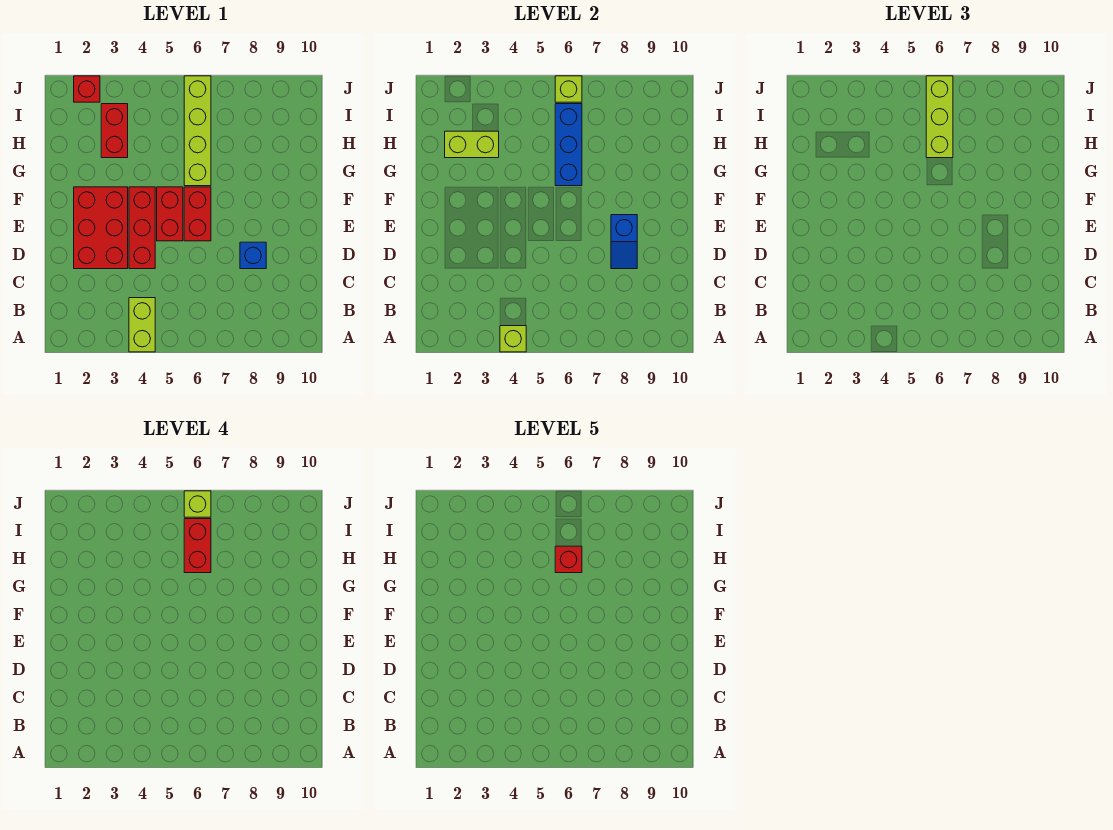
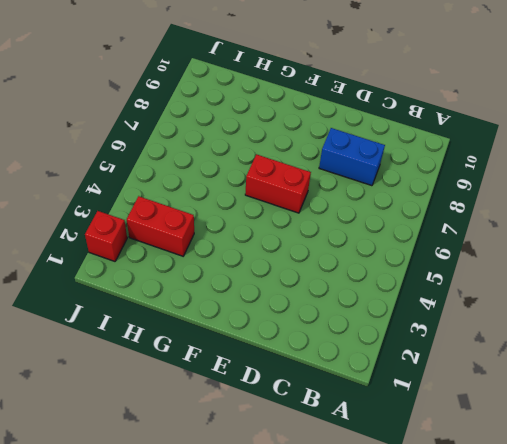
blue 1x2 brick [319,128,385,186] -> blue 1x1 brick [240,242,266,269]
none -> lime 1x2 brick [129,298,155,352]
none -> red 2x3 brick [74,187,128,269]
none -> red 1x3 brick [129,187,155,269]

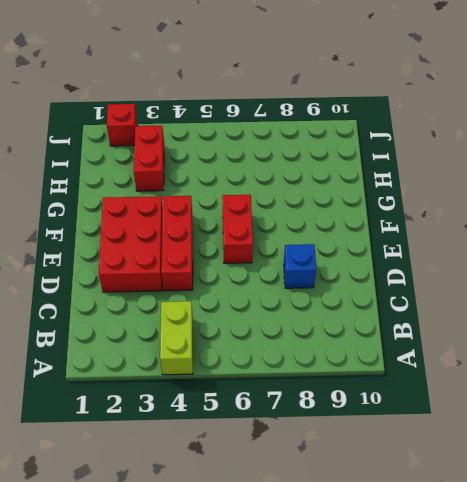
none -> red 1x2 brick [157,187,183,241]
none -> lime 1x4 brick [184,76,211,186]
none -> lime 1x1 brick [500,326,526,352]

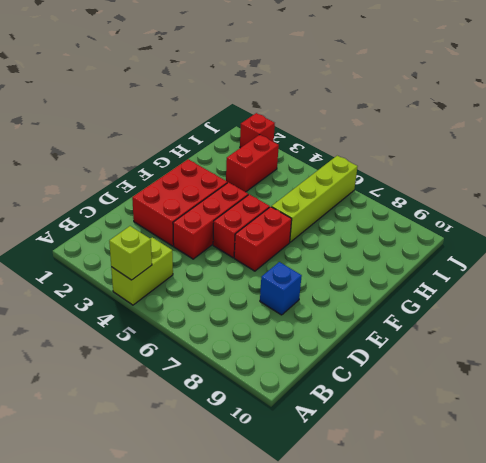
none -> blue 1x2 slope [611,215,637,269]
none -> blue 1x3 brick [555,104,582,186]
none -> lime 1x2 brick [445,131,499,158]

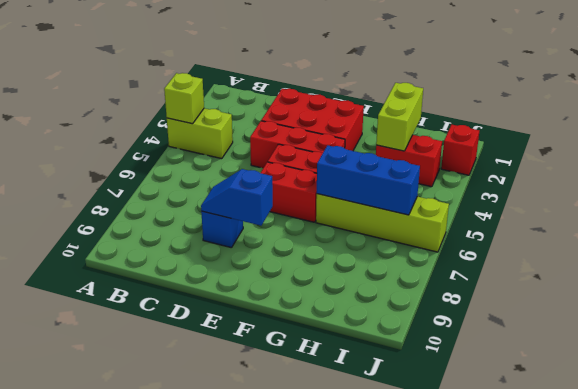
none -> lime 1x1 brick [555,76,582,102]
none -> lime 1x3 brick [926,76,953,158]
none -> red 1x2 brick [184,519,211,573]

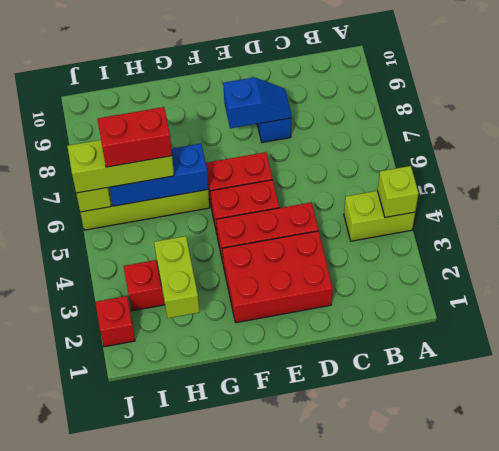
none -> lime 1x1 brick [184,491,211,517]
none -> red 1x1 brick [555,546,582,573]

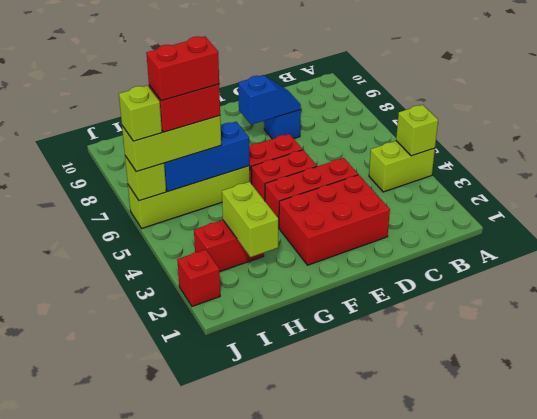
red 1x2 brick [146,36,219,101] -> red 1x1 brick [555,546,582,573]

